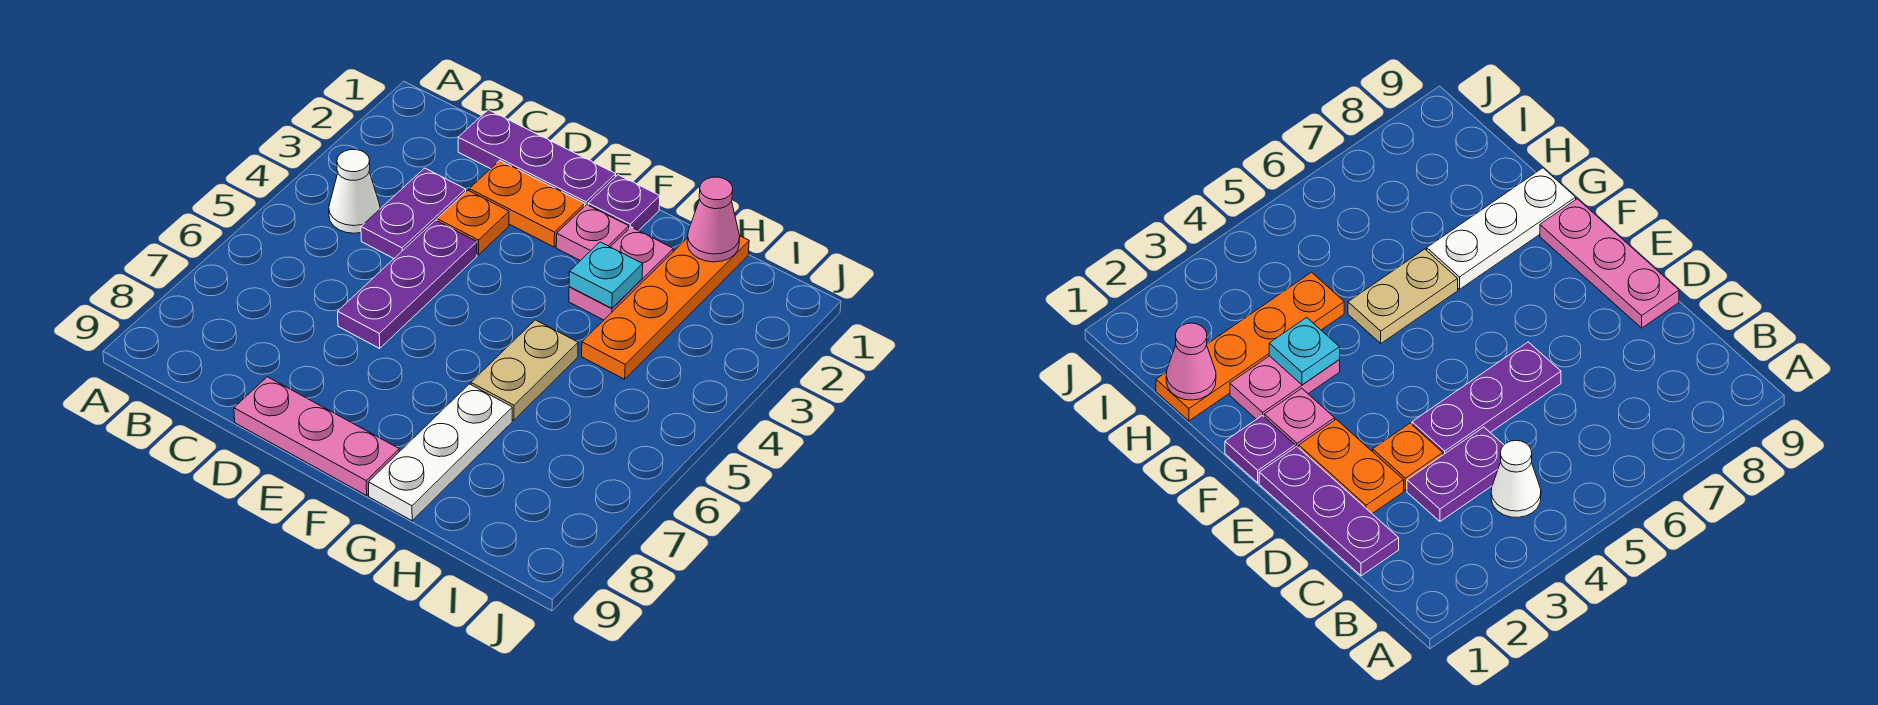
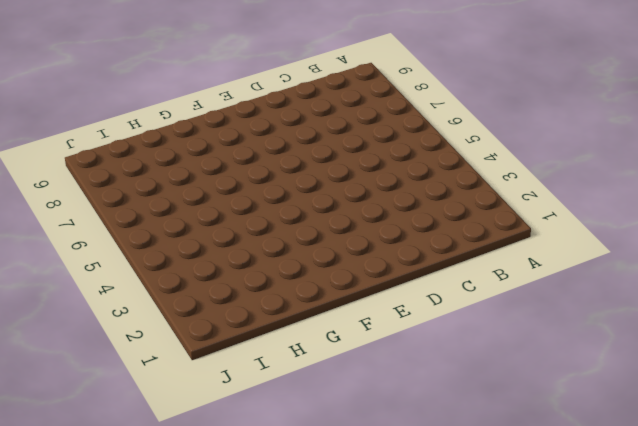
none -> white 1x1 cone [329,150,380,233]
none -> purple 1x3 plate [458,110,616,206]
none -> purple 1x2 plate [361,168,466,258]

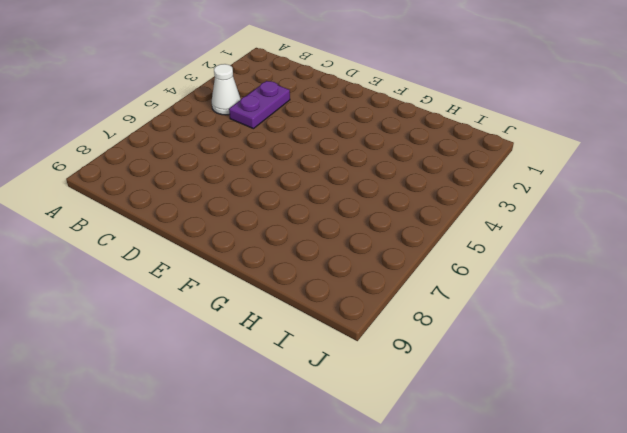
none -> purple 1x3 plate [458,110,616,206]
none -> orange 1x2 plate [469,160,585,247]
none -> orange 1x1 plate [437,190,509,255]

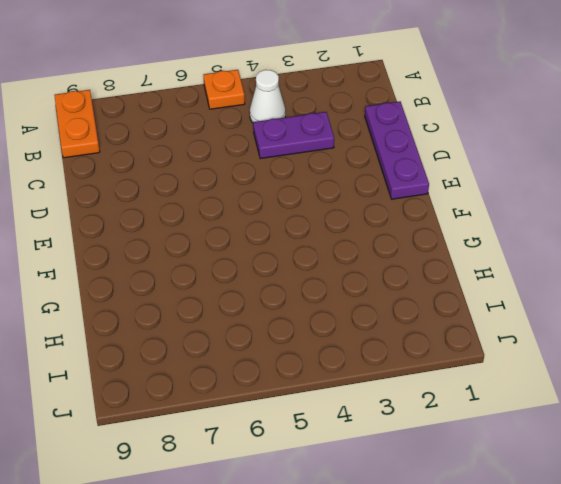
orange 1x1 plate [203,70,245,109] -> orange 1x1 plate moved to [437,190,509,255]
orange 1x2 plate [54,90,100,158] -> orange 1x2 plate moved to [469,160,585,247]
none -> purple 1x3 plate [338,220,477,348]
none -> pink 1x3 plate [234,377,399,495]
none -> purple 1x1 plate [588,175,660,231]

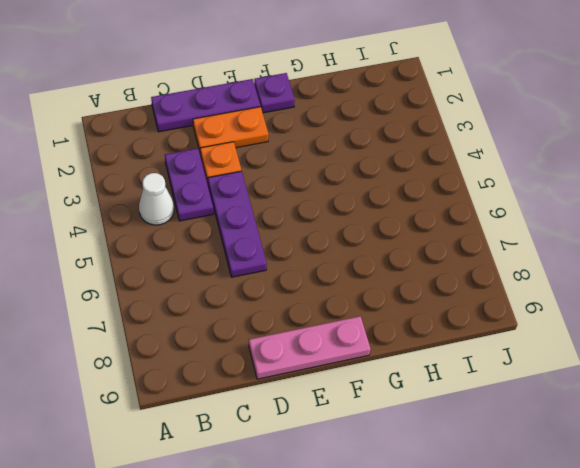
none -> pink 1x1 plate [556,205,629,261]
none -> pink 1x2 plate [569,227,673,320]
none -> tan 1x2 plate [471,320,578,420]

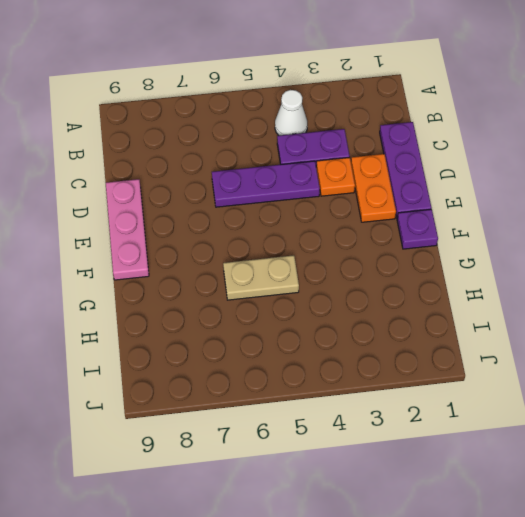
none -> pink 1x1 plate [556,205,629,261]
none -> pink 1x2 plate [569,227,673,320]
none -> white 1x3 plate [368,384,512,521]

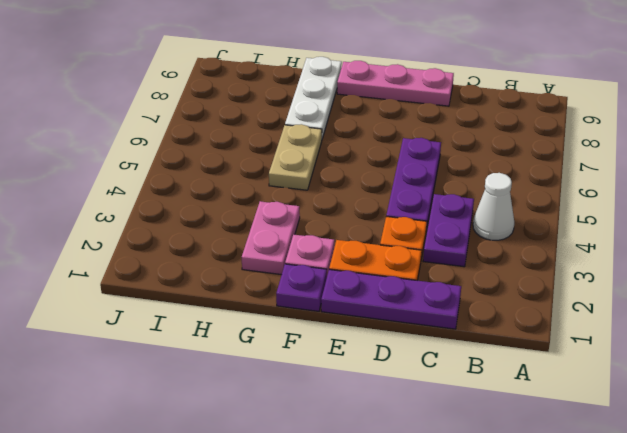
none -> orange 1x4 plate [582,236,749,379]
none -> cyan 1x1 plate [569,242,643,308]
none -> pink 1x1 cone [687,177,740,262]

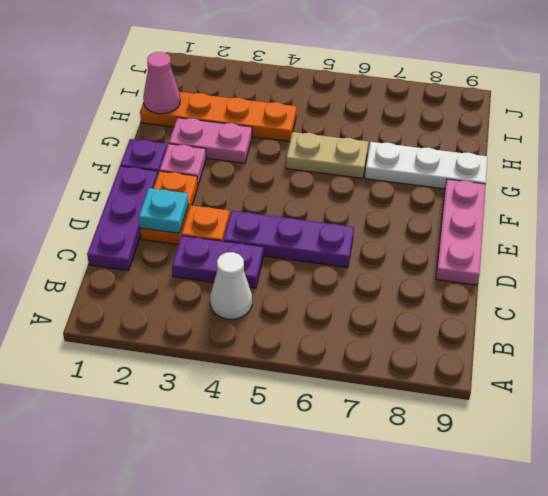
cyan 1x1 plate [139,188,188,233] -> cyan 1x1 plate moved to [569,242,643,308]

